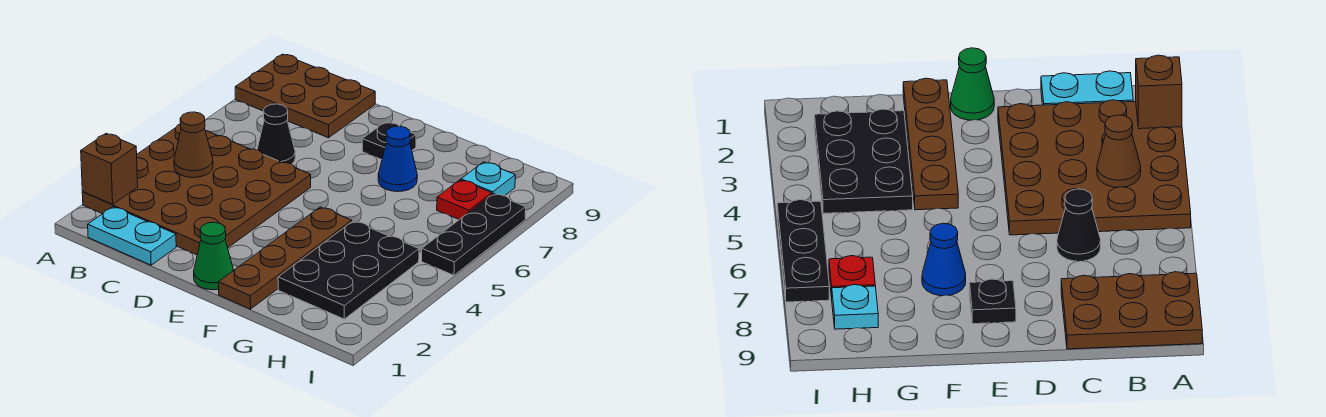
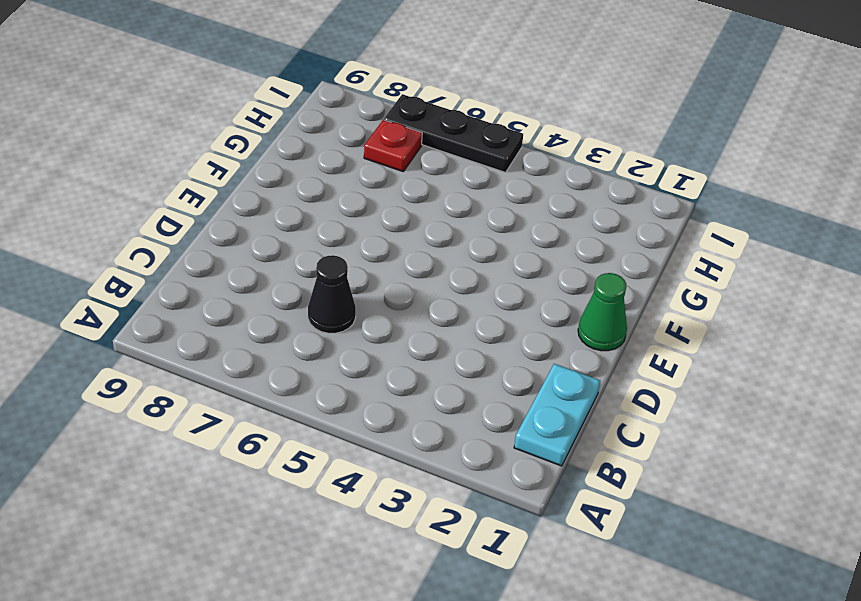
none -> brown 4x4 plate [82,124,311,255]
none -> brown 2x3 plate [235,54,375,138]
none -> black 1x1 plate [362,122,416,160]

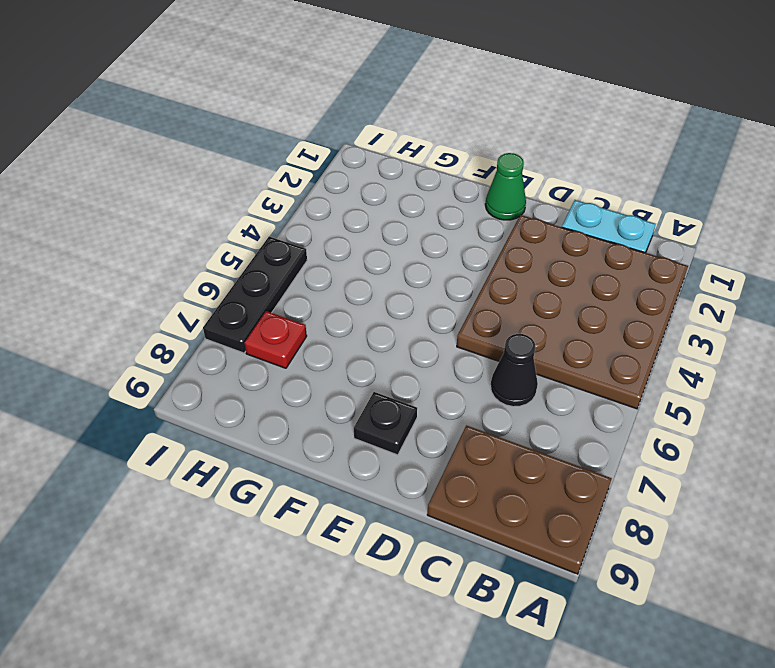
none -> brown 1x4 plate [218,207,352,309]
none -> blue 1x1 cone [378,126,417,192]
none -> black 2x3 plate [278,221,419,319]

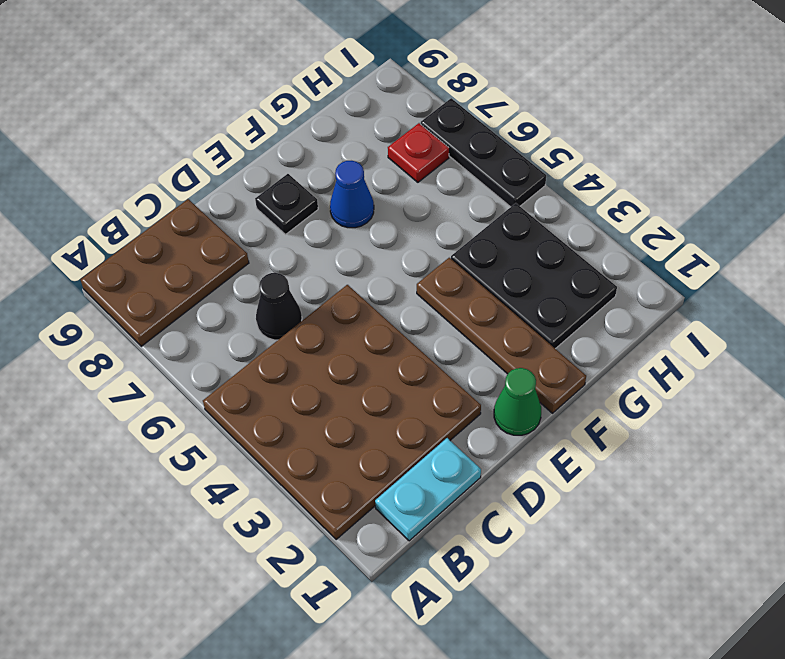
none -> cyan 1x1 plate [461,162,515,196]
none -> brown 1x1 brick [81,134,138,204]
none -> brown 1x1 cone [174,112,213,178]

